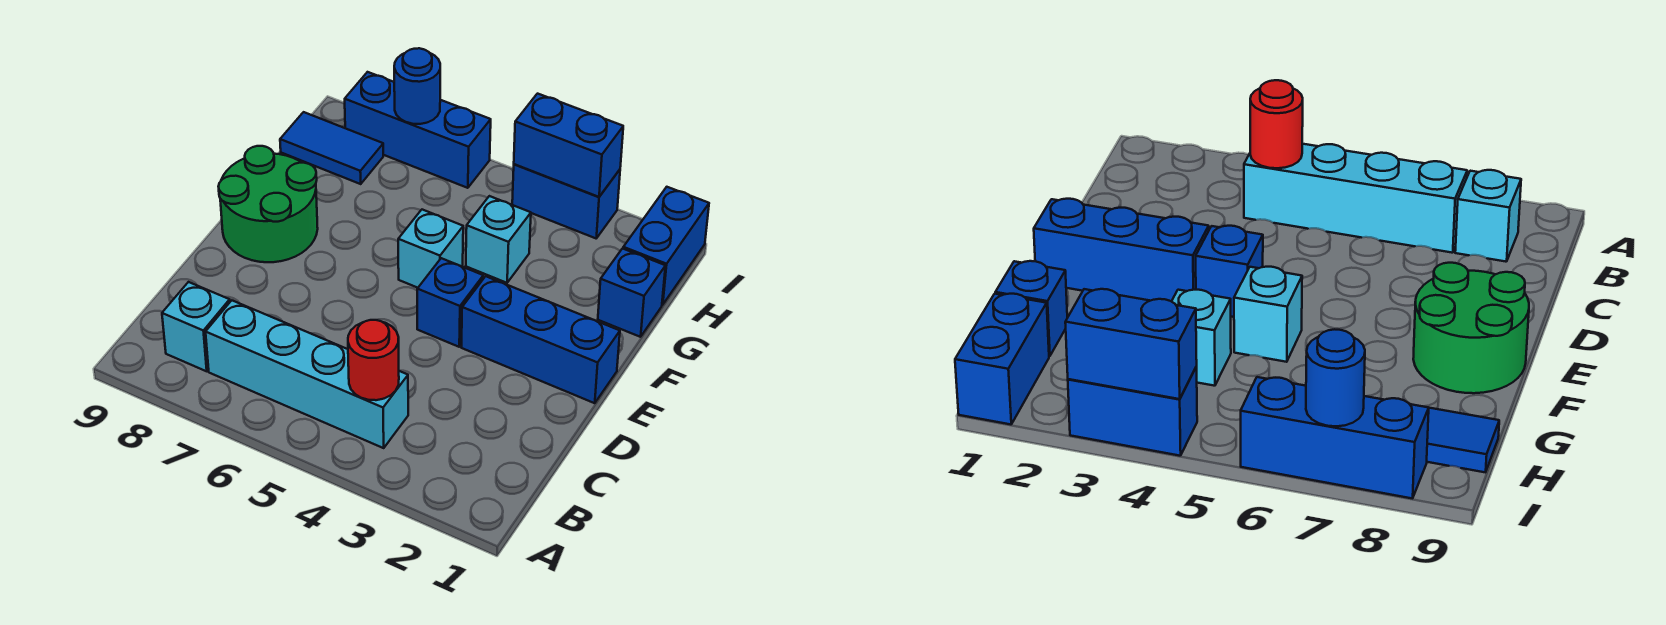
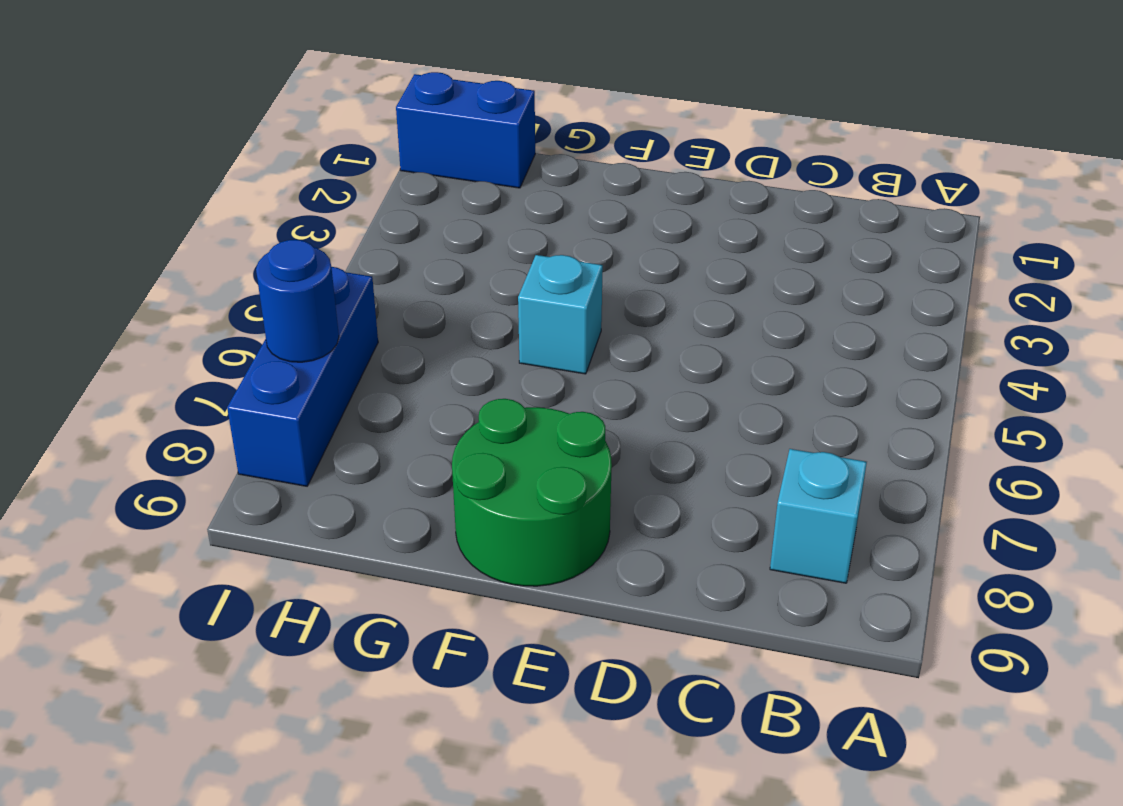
none -> cyan 1x4 brick [206,300,408,448]
none -> blue 1x3 brick [461,276,620,403]
none -> blue 1x1 brick [417,258,483,347]

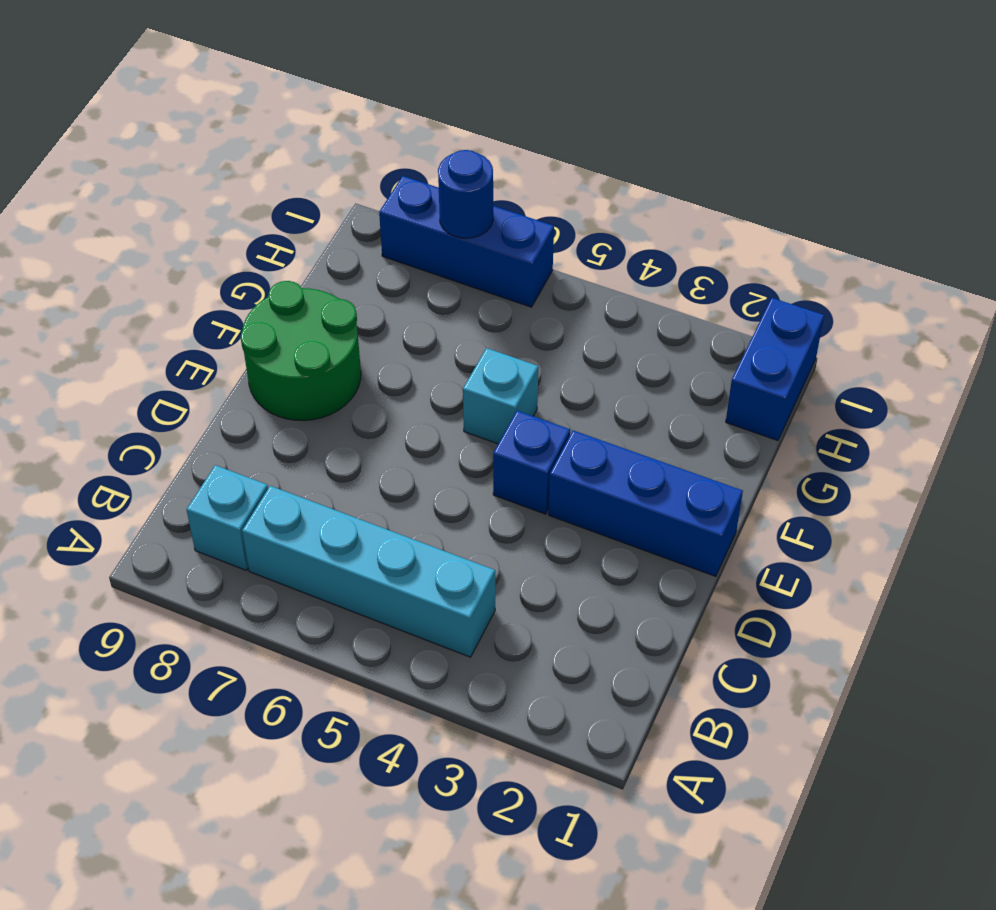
none -> blue 1x1 brick [598,249,665,337]
none -> cyan 1x1 brick [466,196,531,283]
none -> blue 1x2 tile [280,112,383,184]

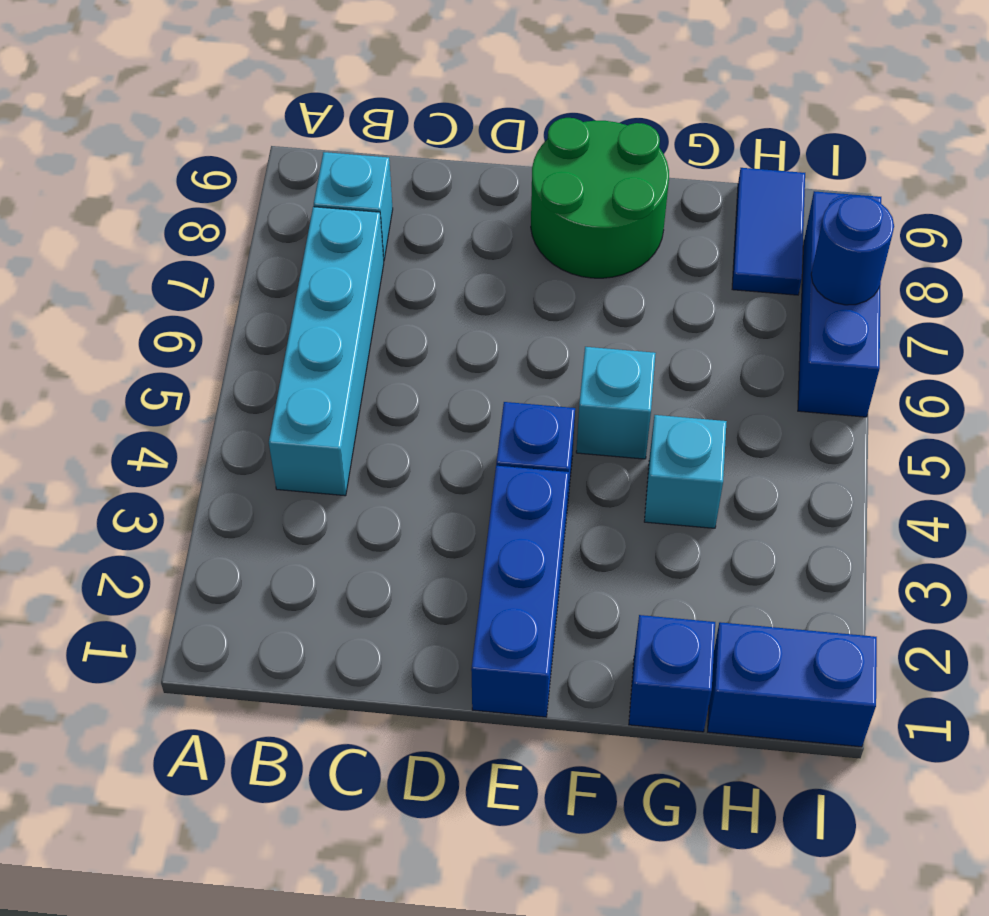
none -> blue 1x2 brick [512,164,620,238]
none -> red 1x1 round brick [348,320,399,400]
none -> blue 1x2 brick [514,94,623,197]

